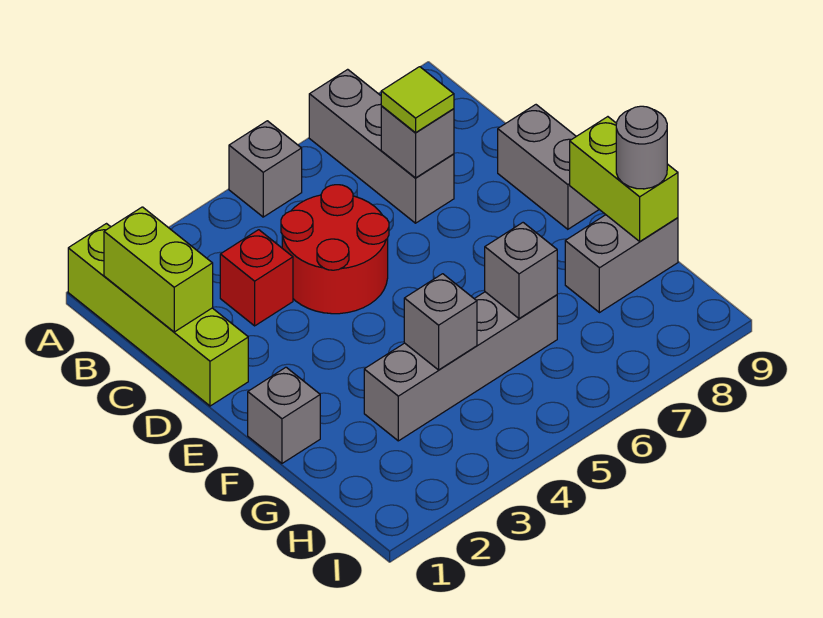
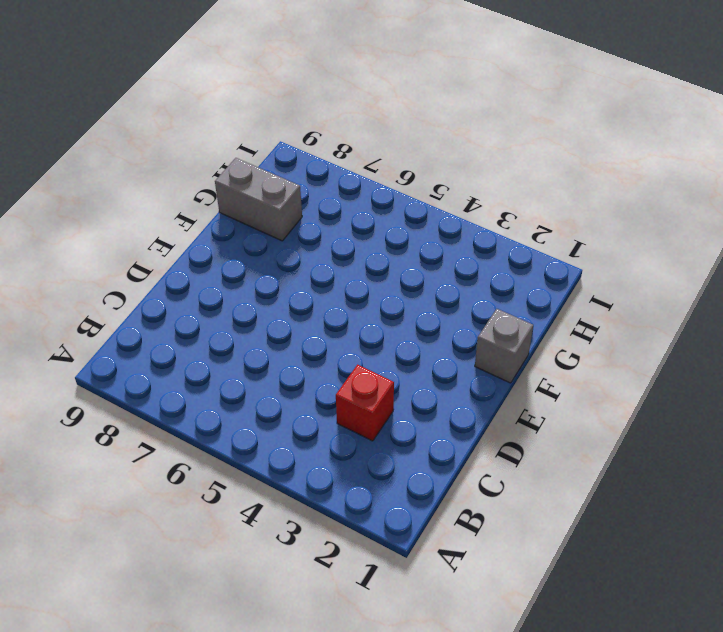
none -> lime 1x4 brick [68,224,248,406]
none -> grey 1x1 brick [229,121,302,217]
none -> grey 1x3 brick [309,69,454,223]

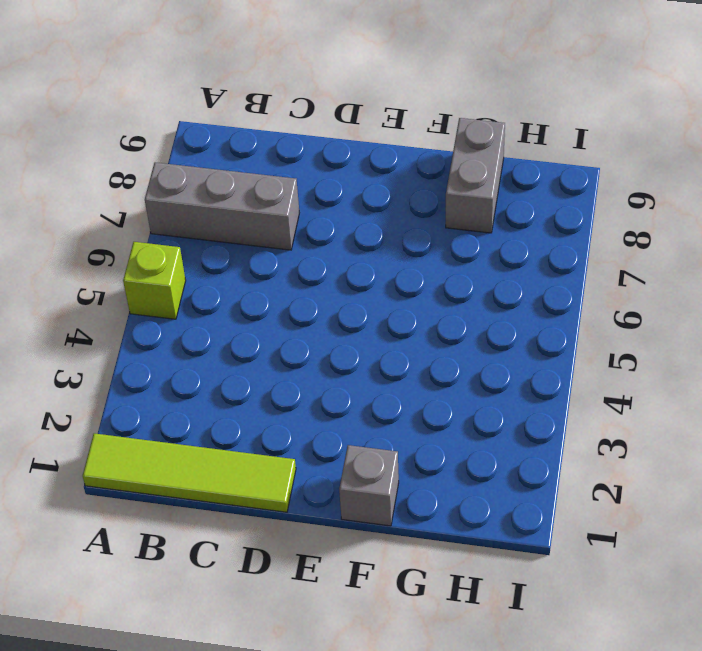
lime 1x4 tile [83,433,296,512] -> lime 1x4 brick [68,224,248,406]
lime 1x1 brick [123,242,186,319] -> grey 1x1 brick [229,121,302,217]
none -> red 1x1 brick [220,230,293,326]
none -> red 2x2 round brick [281,185,389,314]
none -> grey 1x2 brick [498,105,599,229]

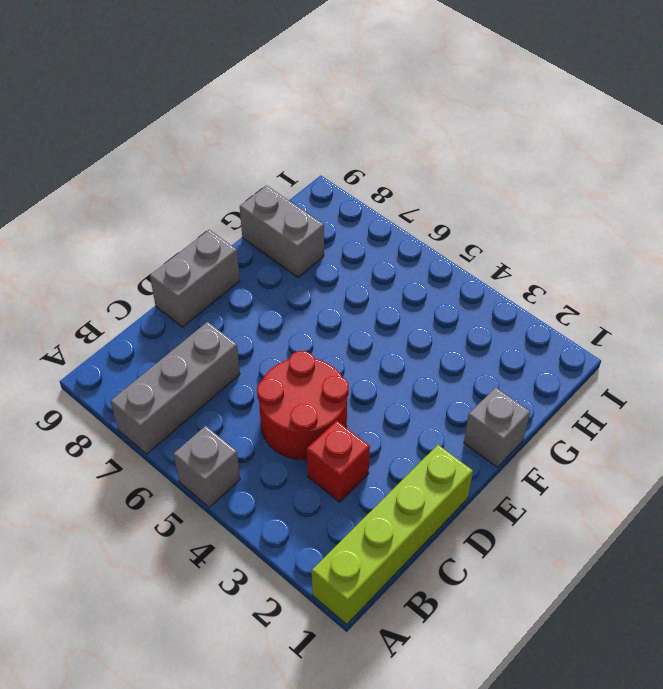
none -> grey 1x4 brick [364,292,557,441]
none -> lime 1x2 brick [104,207,213,332]
none -> grey 1x1 brick [381,106,454,178]

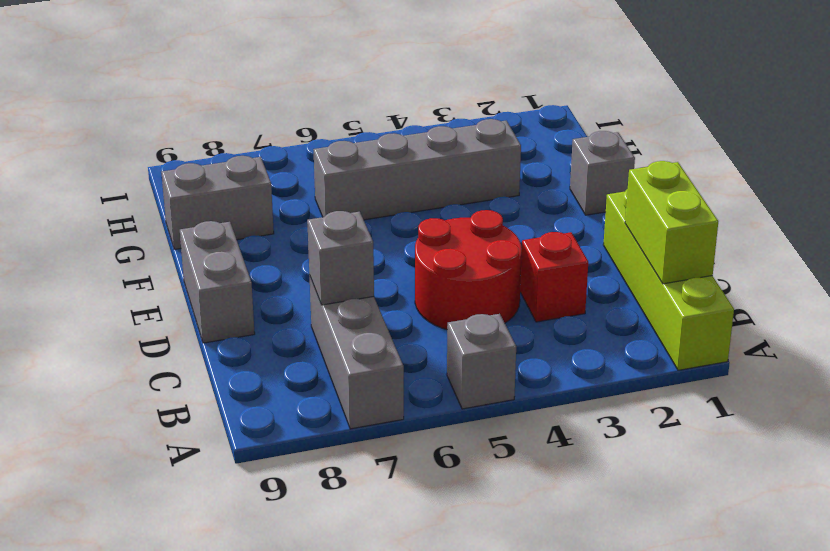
none -> lime 1x2 brick [570,117,678,241]
none -> grey 1x1 brick [404,274,477,370]
none -> grey 1x1 brick [485,223,557,319]

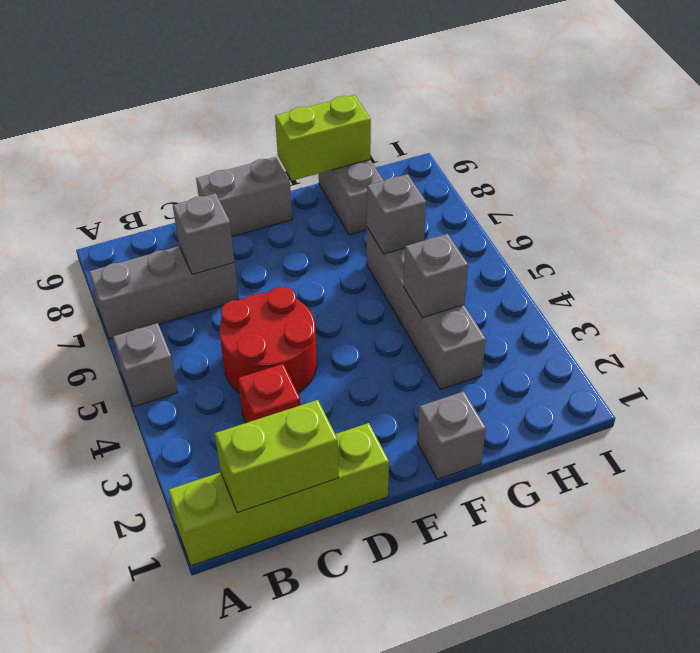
none -> lime 1x1 tile [381,67,454,133]
none -> grey 1x1 round brick [616,106,667,189]

